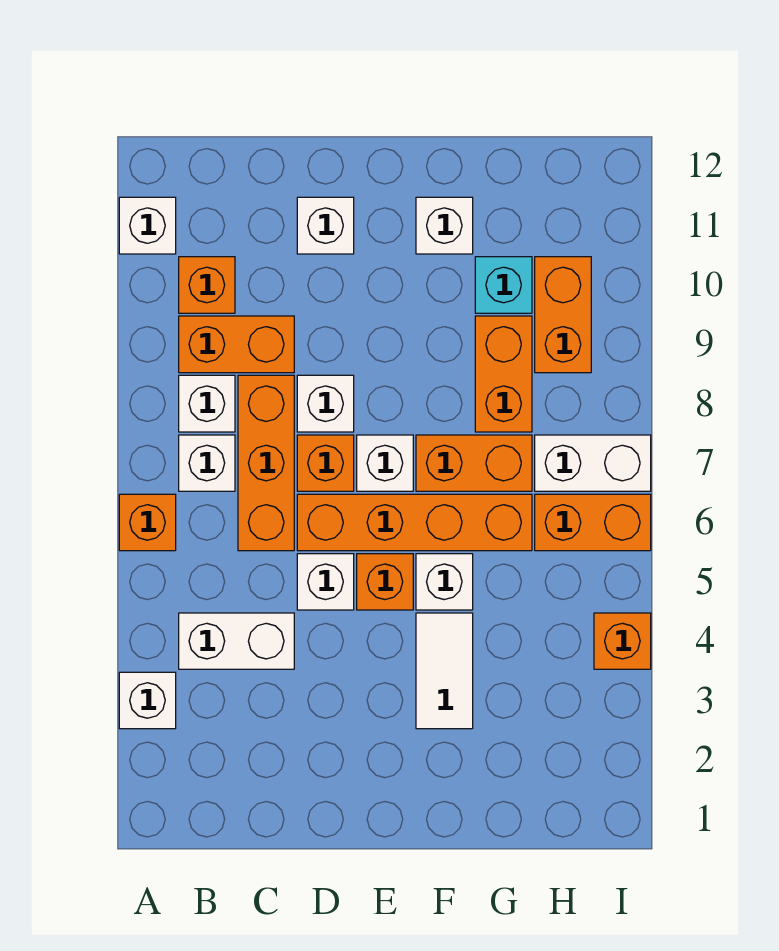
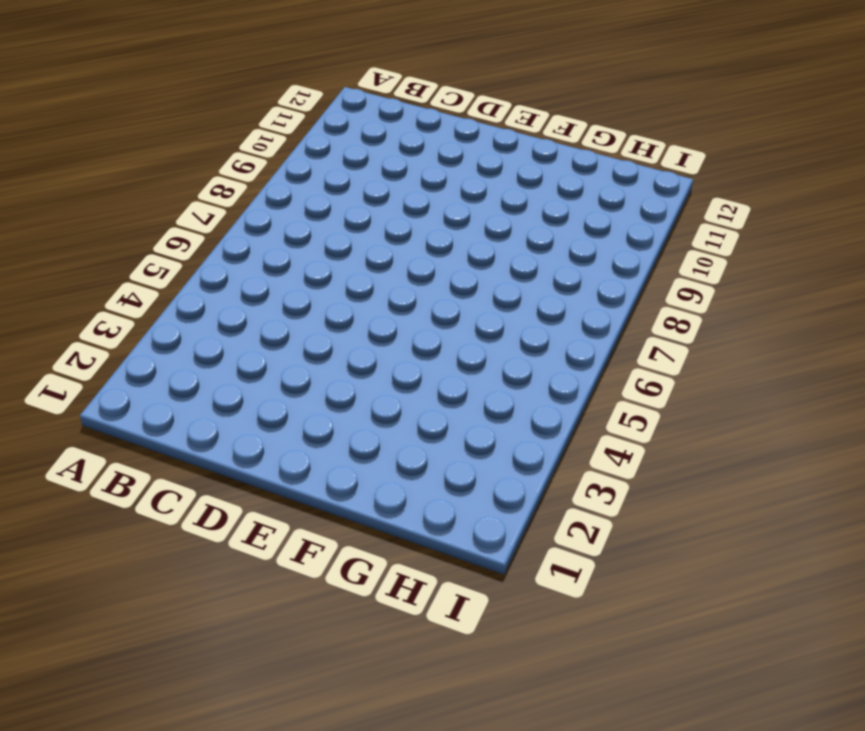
none -> white 1x1 brick [119,672,176,729]
none -> orange 1x1 brick [119,494,176,551]
none -> white 1x1 brick [119,197,176,254]

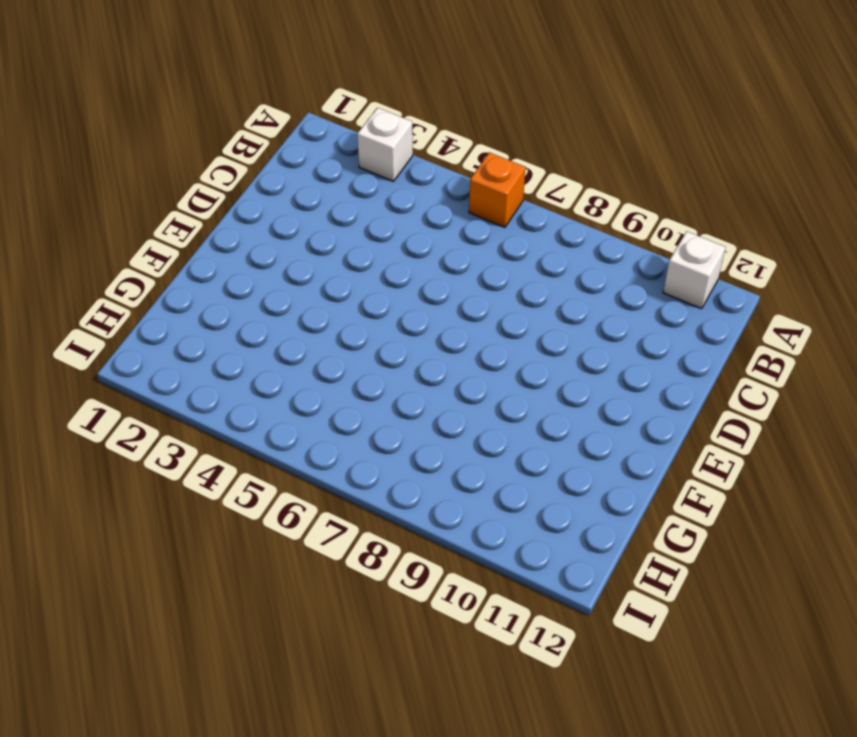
none -> white 1x2 brick [179,613,294,669]
none -> white 1x1 brick [179,435,235,491]
none -> white 1x1 brick [179,375,235,432]

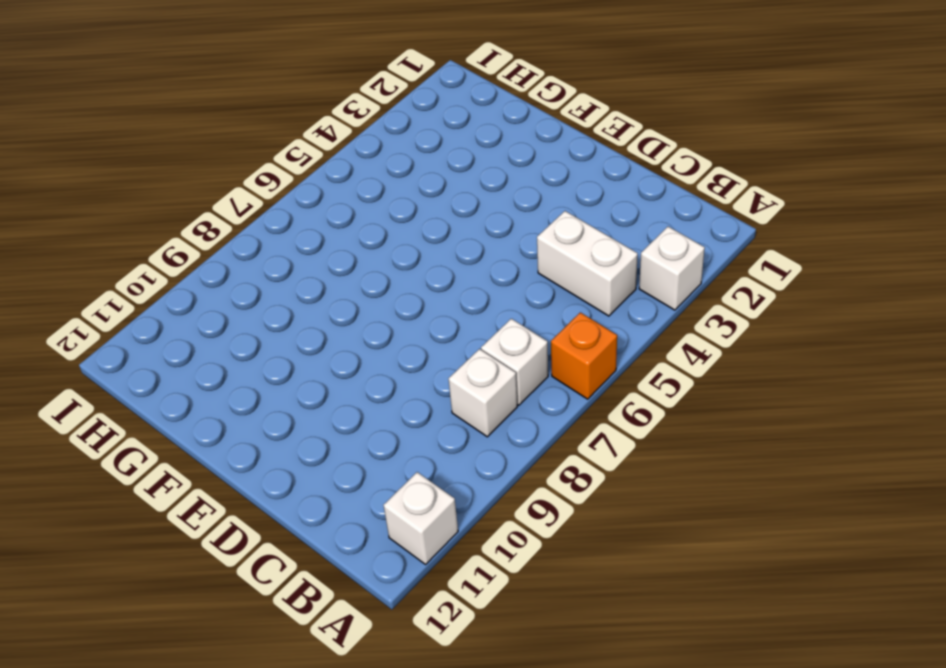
none -> orange 1x2 brick [179,316,294,373]
none -> orange 1x1 brick [179,257,235,313]
none -> orange 1x3 brick [238,375,294,551]

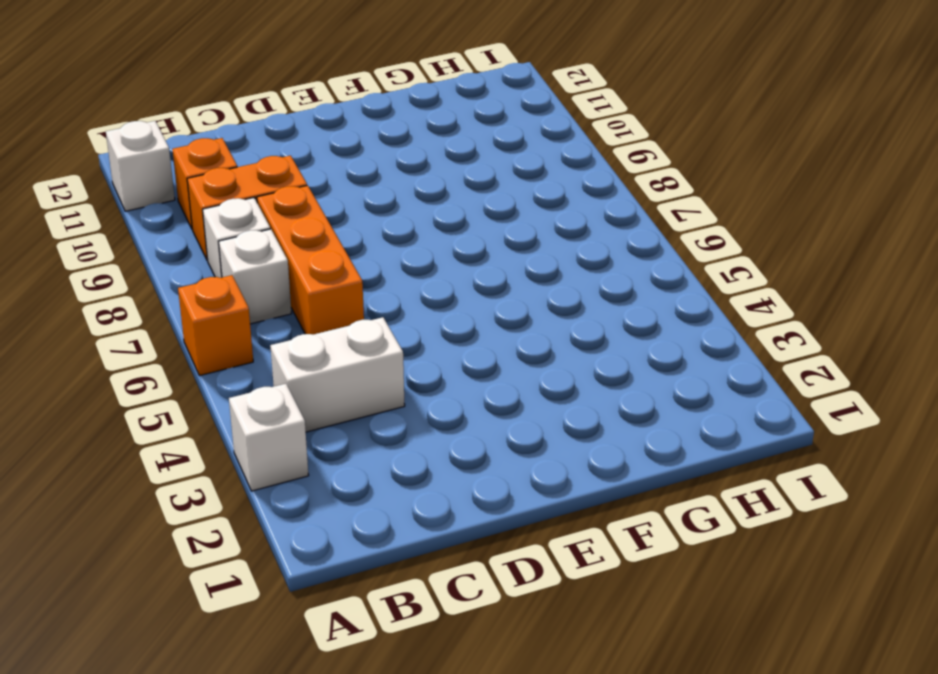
none -> white 1x1 brick [297,554,354,610]
none -> orange 1x4 brick [297,494,532,551]
none -> orange 1x1 brick [297,435,354,491]

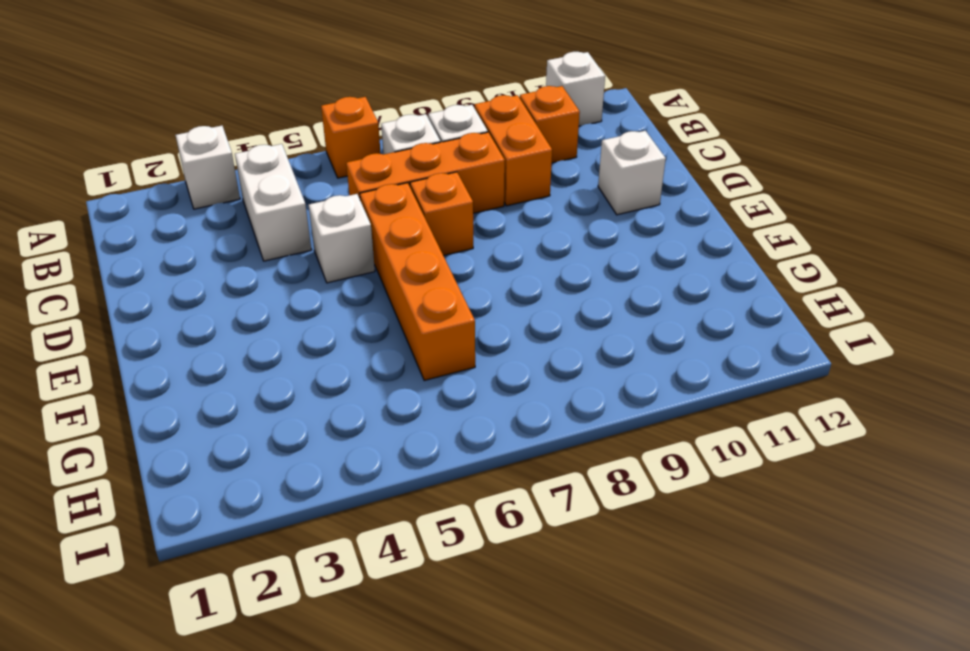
none -> white 1x1 brick [297,375,354,432]
none -> orange 1x1 brick [357,554,413,610]
none -> white 1x1 brick [357,435,413,491]

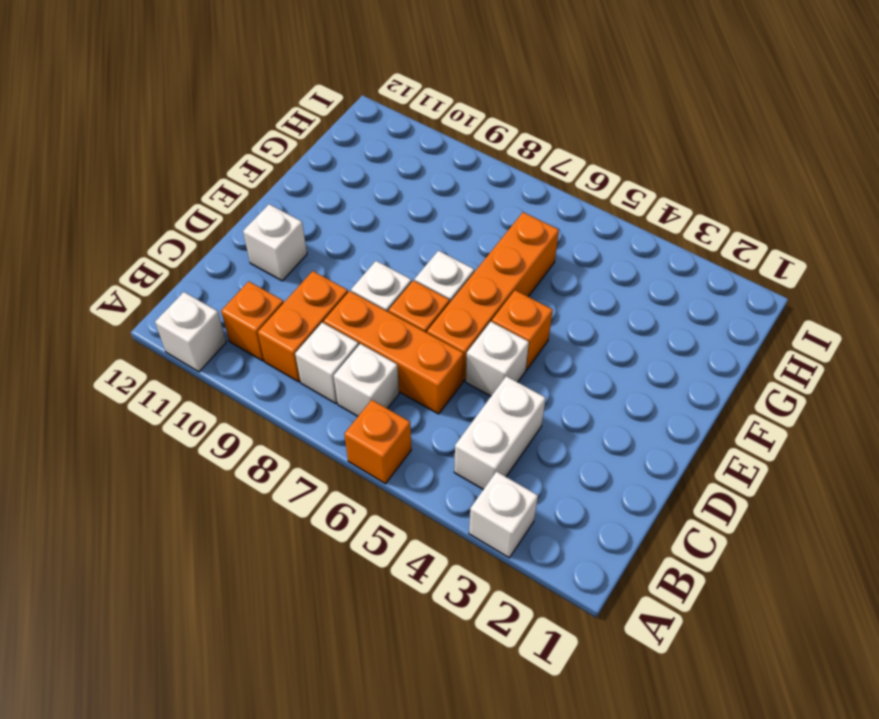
none -> white 1x2 tile [416,613,473,729]
none -> white 1x1 brick [416,554,473,610]
none -> orange 1x2 brick [416,435,532,491]

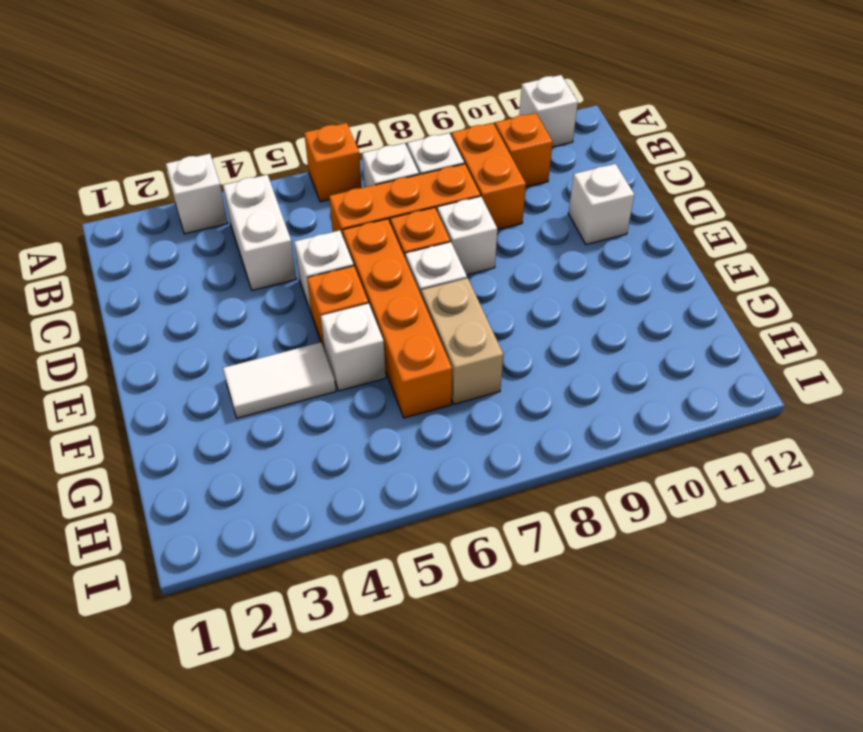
tan 1x2 brick [421,278,503,404] -> orange 1x2 brick [416,435,532,491]
none -> white 1x1 brick [416,197,473,254]
none -> orange 1x2 brick [475,316,532,432]
none -> cyan 1x1 brick [475,257,532,313]

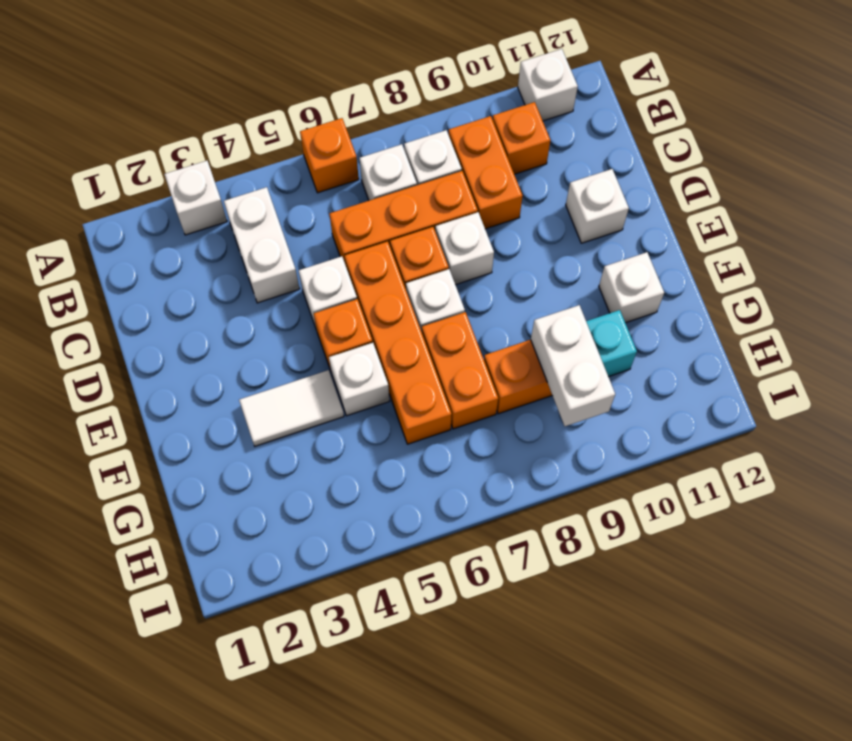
white 1x2 brick [531,305,615,426] -> white 1x2 brick moved to [535,435,651,491]
none -> orange 1x2 brick [535,494,651,551]
none -> orange 1x2 brick [535,257,591,373]
none -> orange 1x1 brick [594,613,651,669]

